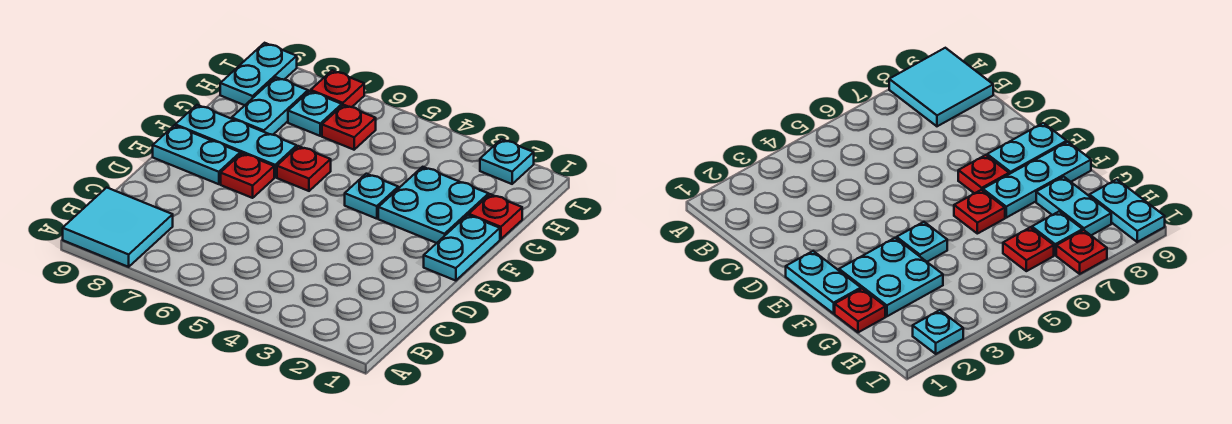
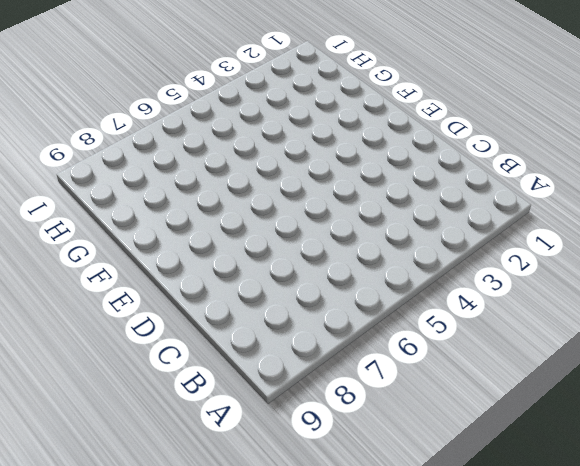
none -> cyan 2x2 tile [63,187,173,267]
none -> cyan 1x2 plate [424,215,500,281]
none -> red 1x1 plate [221,153,274,198]

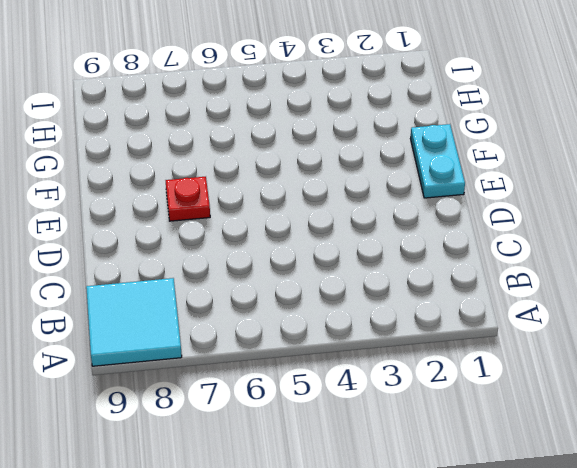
none -> cyan 1x2 plate [153,125,240,184]
none -> cyan 2x2 plate [378,167,489,243]
none -> cyan 1x1 plate [345,174,398,219]

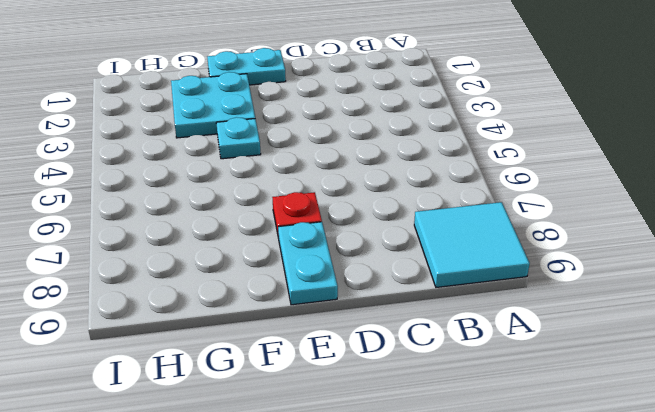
none -> red 1x1 plate [277,146,331,191]
none -> cyan 1x3 plate [175,105,297,177]
none -> red 1x1 plate [469,194,522,239]

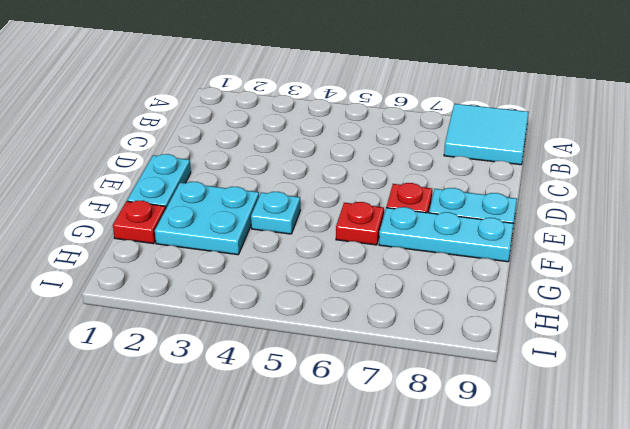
none -> cyan 1x2 plate [232,77,308,135]
none -> red 1x1 plate [322,105,376,150]
none -> cyan 1x1 plate [288,91,342,136]

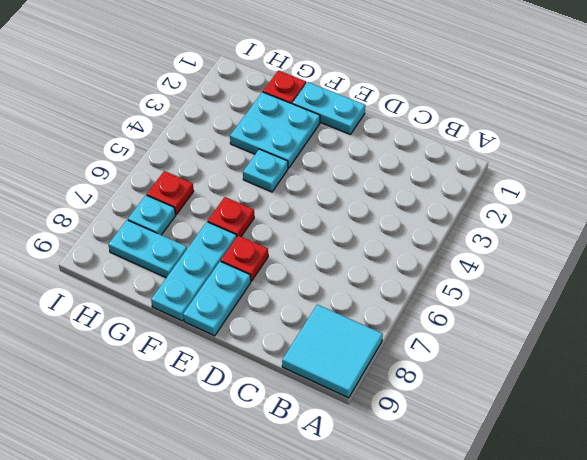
none -> cyan 1x2 plate [220,43,297,105]
none -> cyan 1x1 plate [480,139,534,184]
none -> red 1x1 plate [311,70,364,107]

